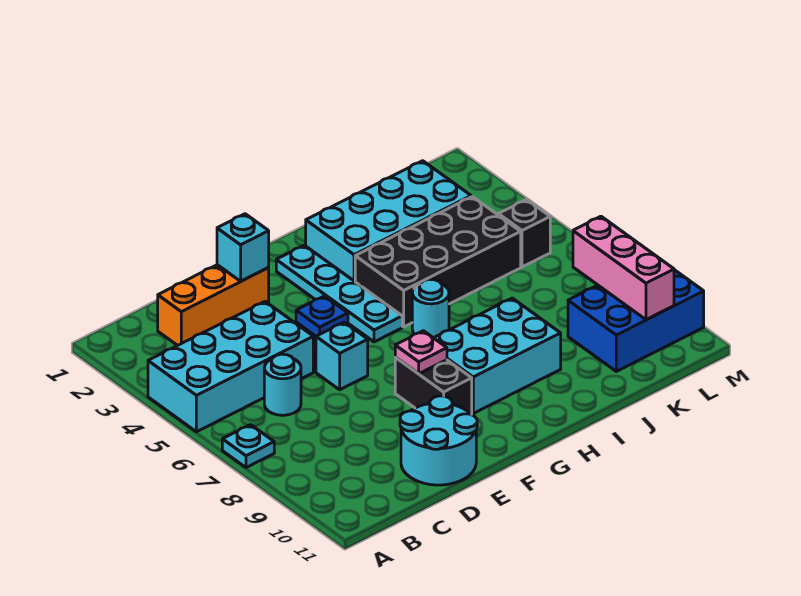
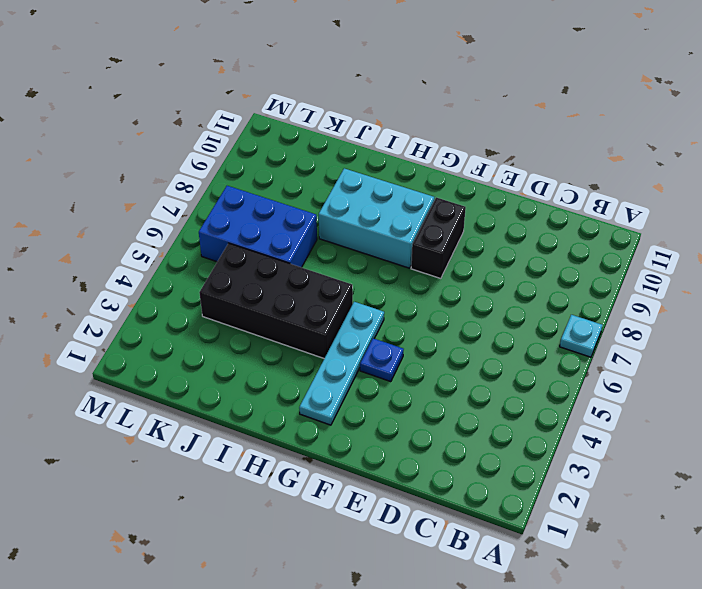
blue 2x3 brick [199,186,317,267] -> blue 2x3 brick moved to [568,270,704,371]
none -> cyan 2x4 brick [148,302,313,432]
none -> orange 1x3 brick [158,265,269,346]
none -> cyan 1x1 round brick [264,354,301,415]

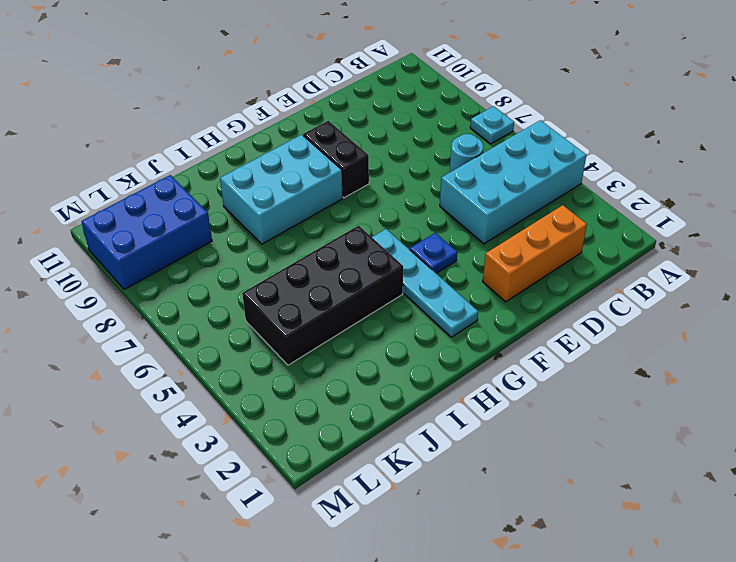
none -> cyan 2x2 round brick [400,396,477,485]
none -> cyan 1x1 brick [316,322,368,390]
none -> cyan 2x4 brick [306,161,471,281]

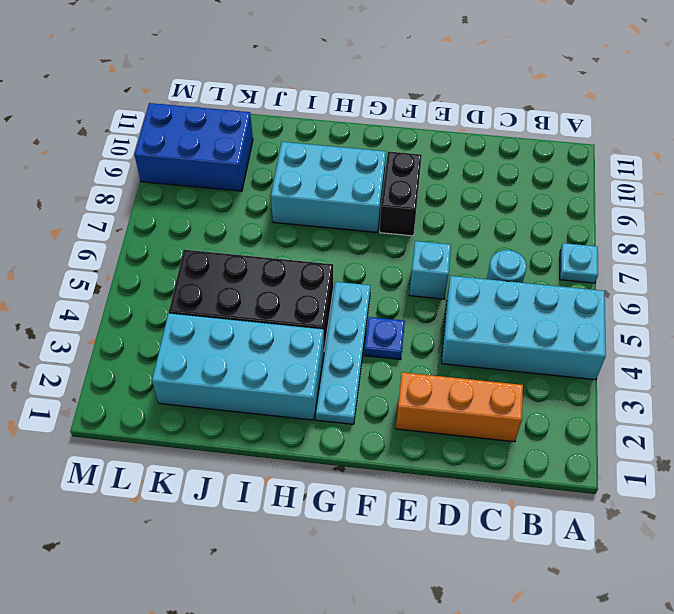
none -> cyan 2x2 round brick [400,396,477,485]
none -> cyan 1x1 round brick [412,279,449,338]
none -> black 1x1 brick [499,199,550,267]

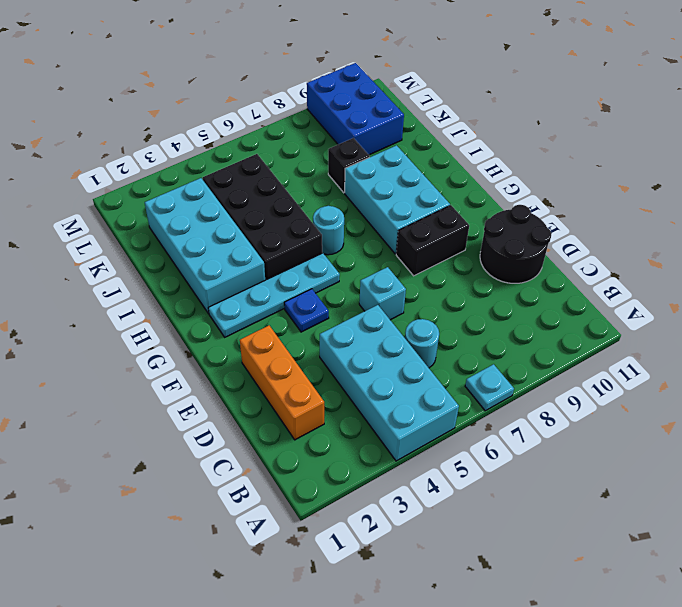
black 2x2 round brick [480,205,552,283] -> cyan 2x2 round brick [400,396,477,485]
black 1x1 brick [328,138,370,193] -> black 1x1 brick moved to [499,199,550,267]
none -> cyan 1x1 brick [217,214,269,281]
none -> pink 1x1 plate [395,331,447,374]
none -> pink 1x3 brick [573,216,674,320]

